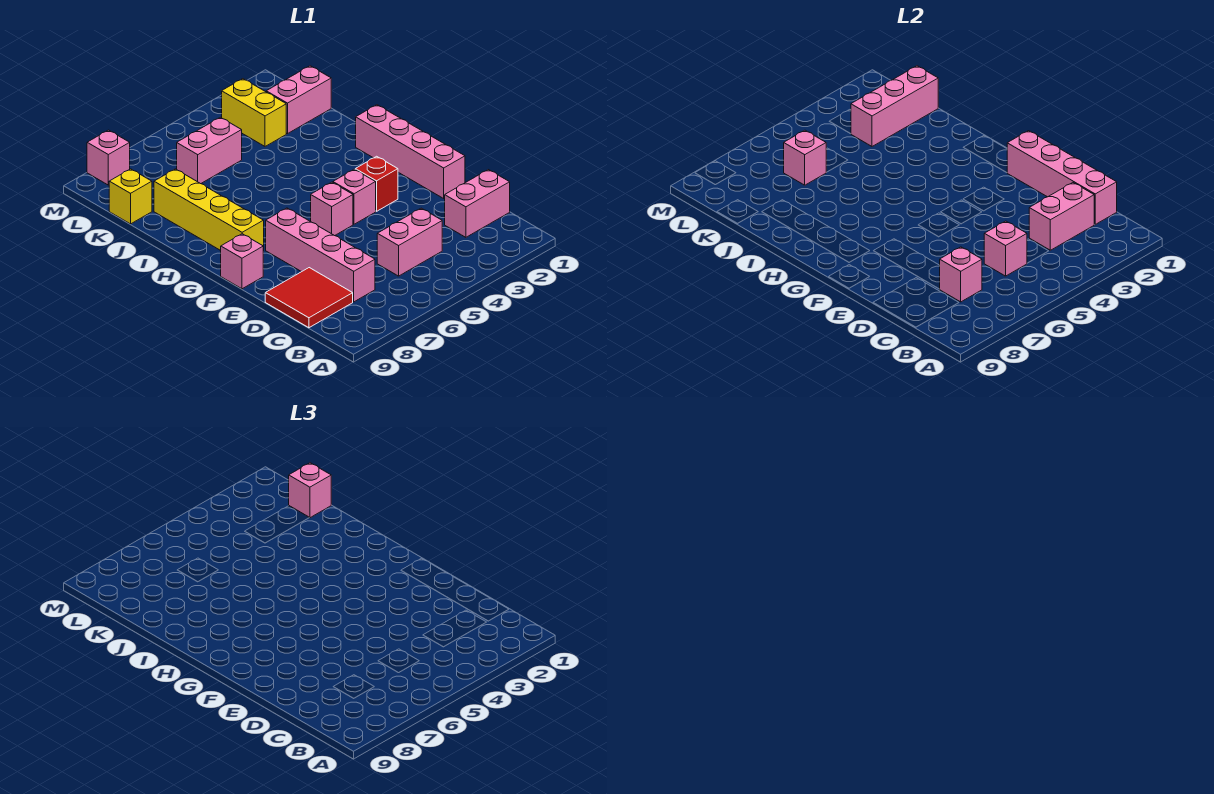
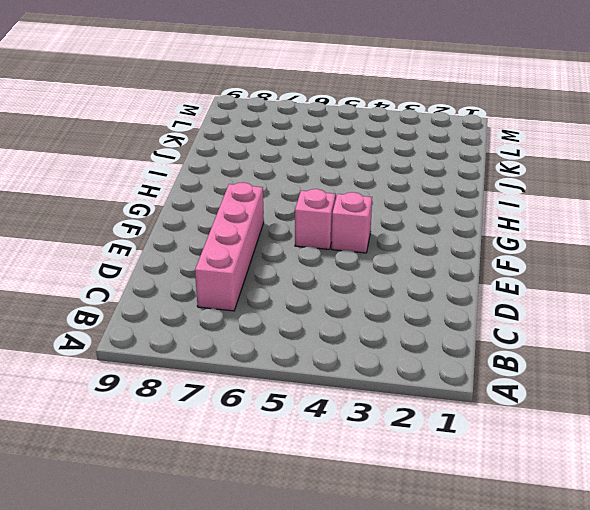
none -> pink 1x2 brick [445,170,510,237]
none -> pink 1x2 brick [377,208,442,276]
none -> red 2x2 tile [265,268,353,328]

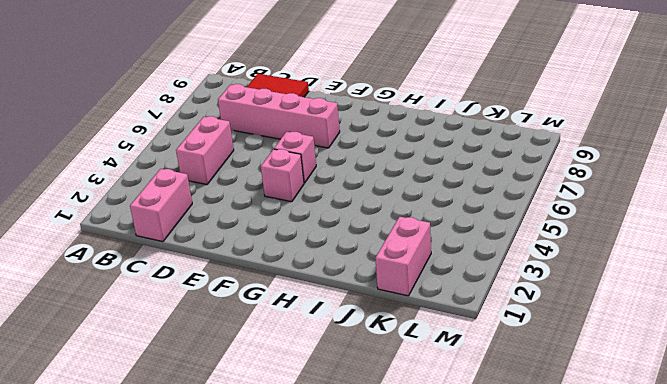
none -> pink 1x4 brick [356,105,465,198]
none -> red 1x1 brick [355,156,398,211]
none -> pink 1x1 brick [221,234,263,289]

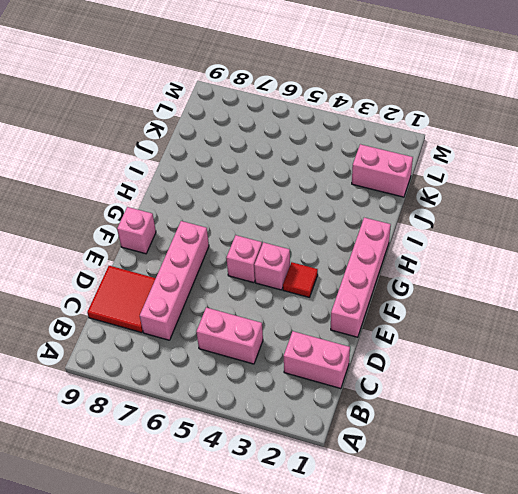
red 1x1 tile [283,262,318,297] -> red 1x1 brick [355,156,398,211]
none -> yellow 1x4 brick [154,169,264,251]
none -> yellow 1x2 brick [222,79,286,146]
none -> pink 1x2 brick [177,117,242,184]

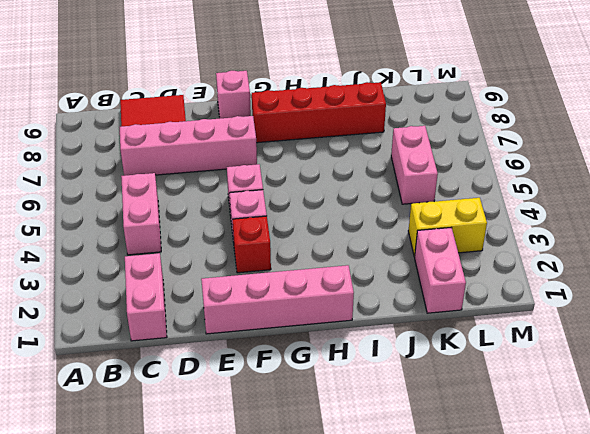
red 1x4 brick [252,82,386,143] -> yellow 1x4 brick [154,169,264,251]
none -> yellow 1x1 brick [109,169,152,224]
none -> pink 1x1 brick [87,130,130,185]
none -> pink 1x4 brick [1007,131,1117,224]

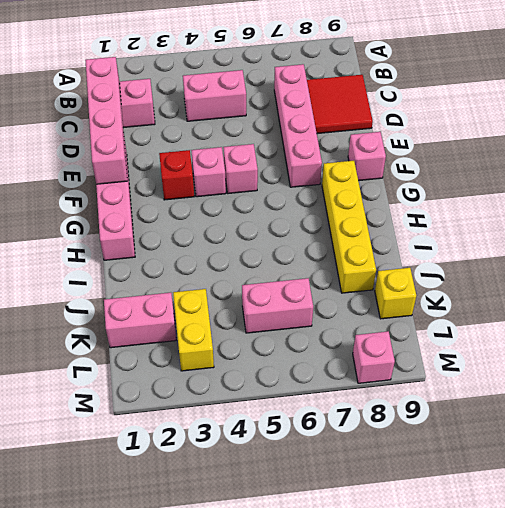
none -> pink 1x2 brick [1029,183,1094,250]
none -> pink 1x1 brick [984,221,1027,276]
none -> pink 1x1 brick [940,247,982,302]

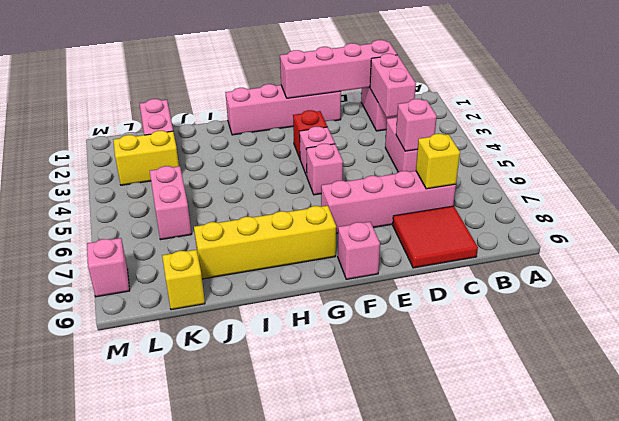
yellow 1x1 brick [416,134,460,189] -> pink 1x1 brick [940,247,982,302]
none -> pink 1x3 brick [851,66,938,146]
none -> pink 1x1 brick [784,130,826,185]
none -> pink 1x1 brick [289,463,331,518]

